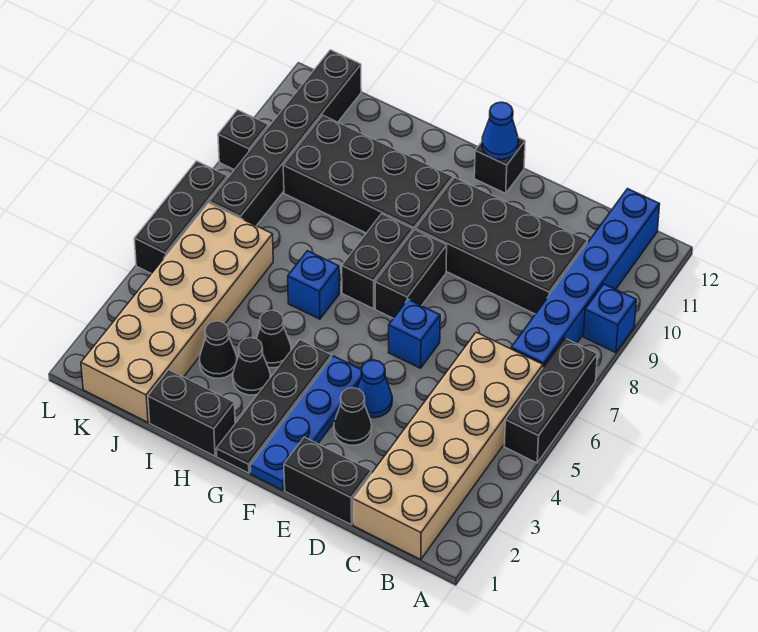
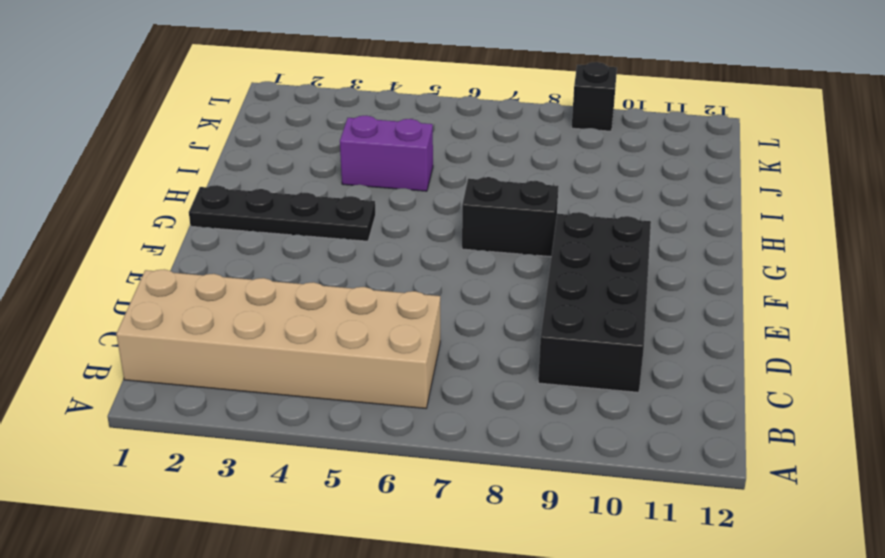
purple 1x2 brick [340,116,433,191] -> none
none -> black 1x3 brick [504,338,597,463]
none -> blue 1x1 brick [584,284,636,353]
none -> blue 1x6 brick [511,189,660,367]

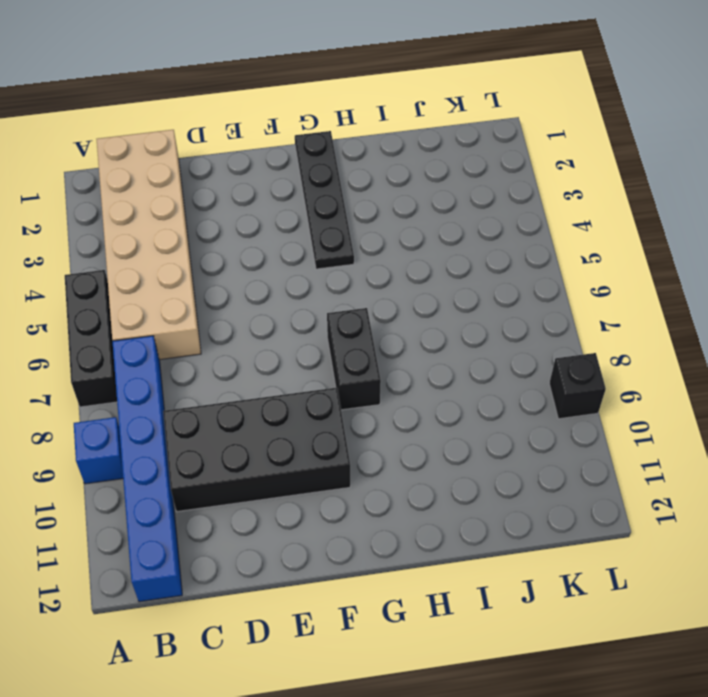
none -> black 1x2 brick [284,437,371,525]
none -> black 1x1 cone [334,388,372,445]
none -> blue 1x1 cone [357,360,392,418]

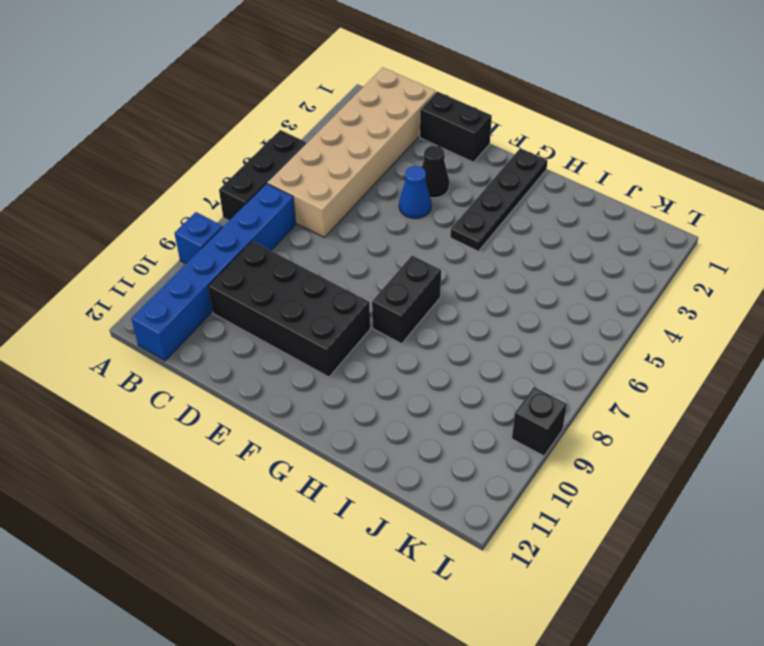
none -> blue 1x1 brick [388,299,440,368]
none -> blue 1x4 plate [250,356,362,490]
none -> black 1x2 brick [375,230,447,318]

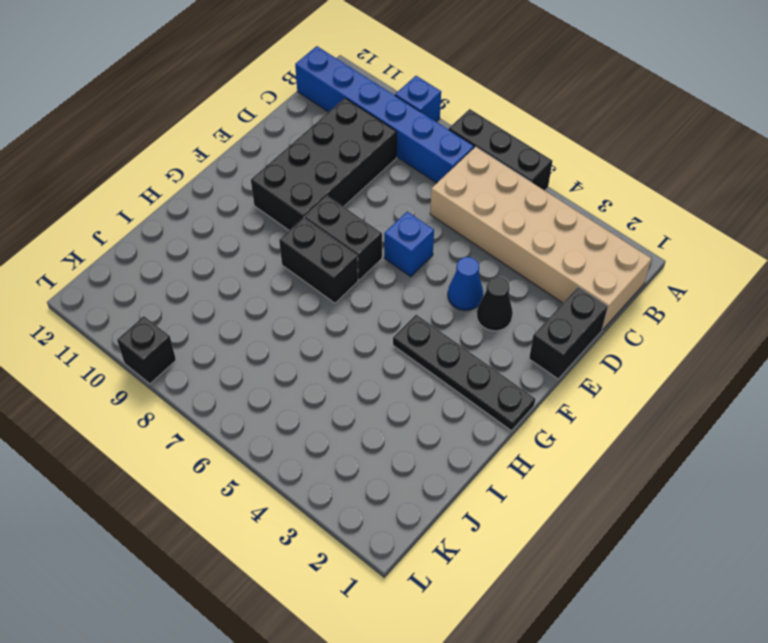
none -> blue 1x4 plate [250,356,362,490]
none -> black 1x1 brick [474,138,525,193]
none -> black 2x4 brick [283,116,453,233]

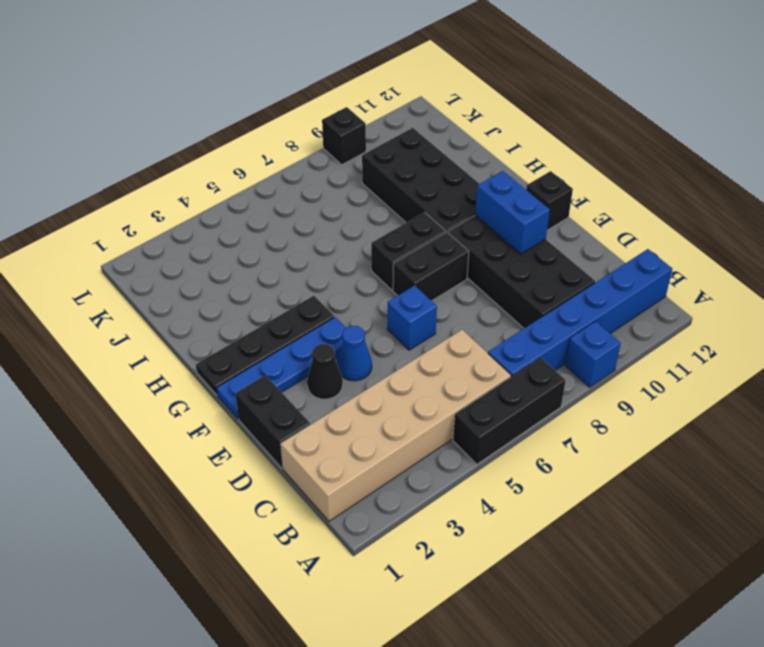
blue 1x2 brick [475,171,550,254] -> none
none -> black 1x2 brick [148,370,235,456]
none -> black 1x1 cone [233,338,270,395]
none -> black 1x1 cone [256,310,291,368]

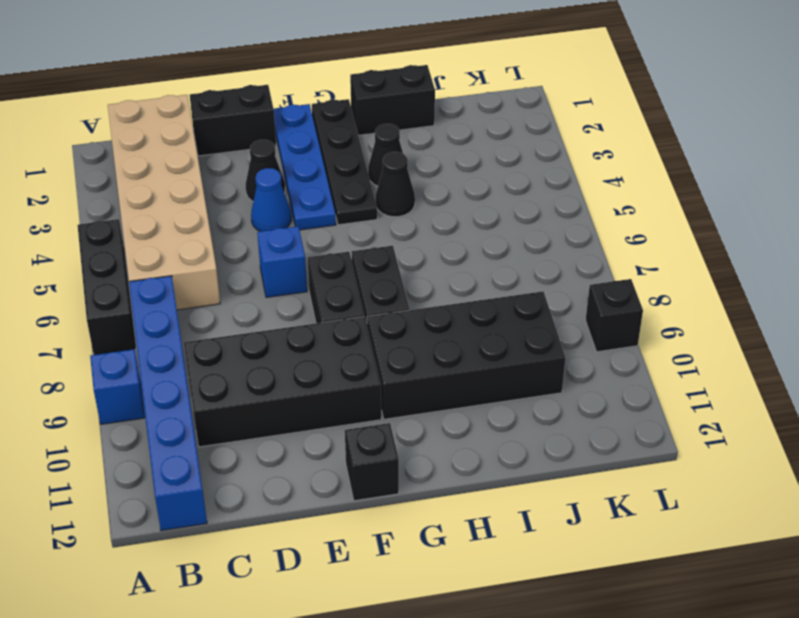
none -> blue 1x1 brick [288,251,339,319]
none -> black 1x1 cone [199,321,237,379]
none -> tan 2x6 brick [81,203,273,422]

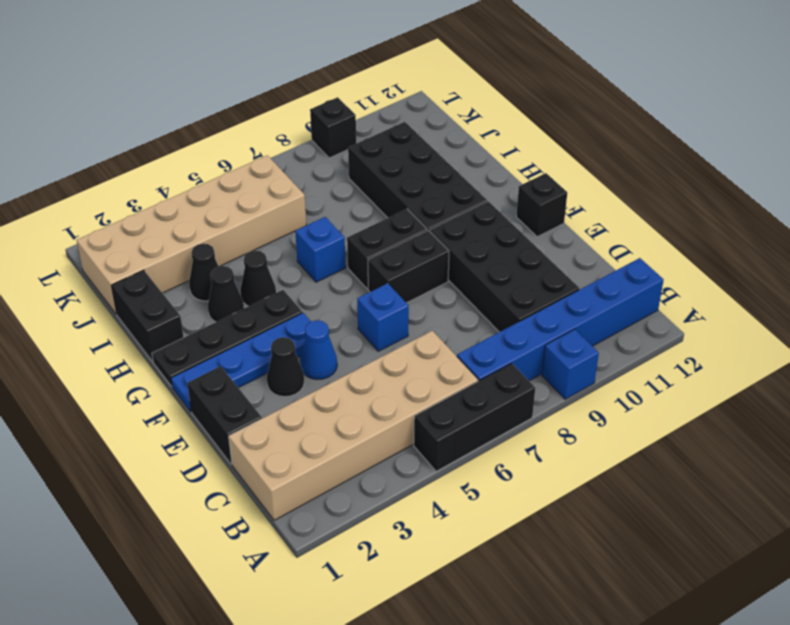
none -> black 1x6 brick [209,50,361,226]
none -> black 1x3 brick [134,161,228,274]
none -> blue 1x1 cone [482,102,519,160]

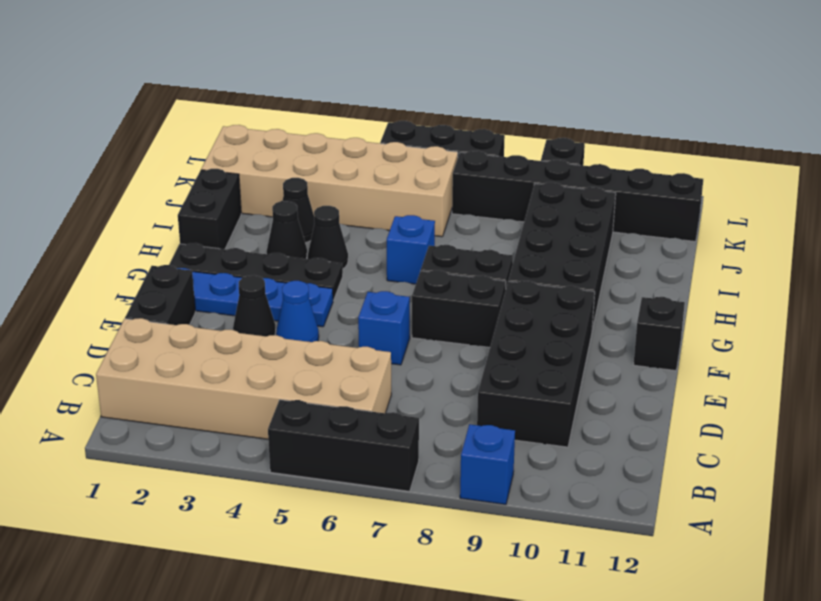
none -> blue 1x6 brick [511,189,660,367]
none -> blue 1x1 cone [482,102,519,160]

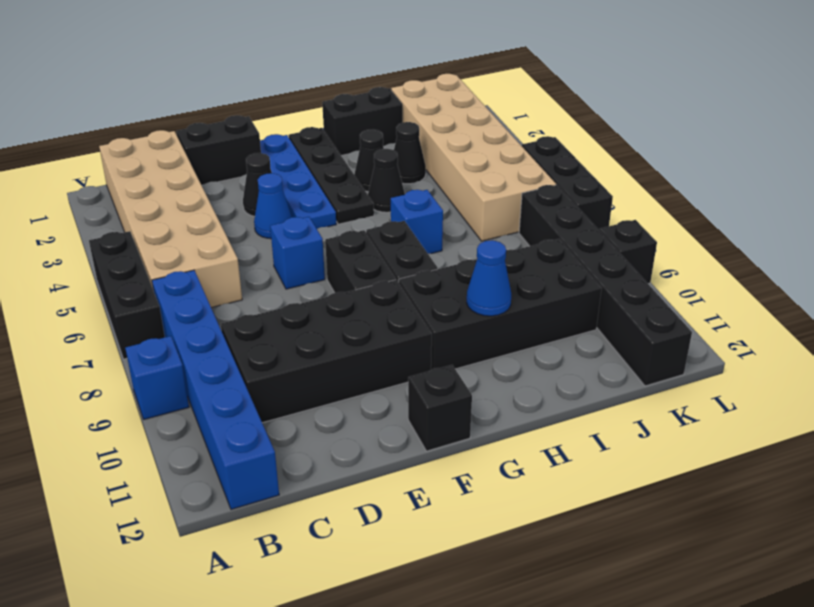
blue 1x1 cone [467,240,511,316] -> blue 1x1 cone moved to [482,102,519,160]

